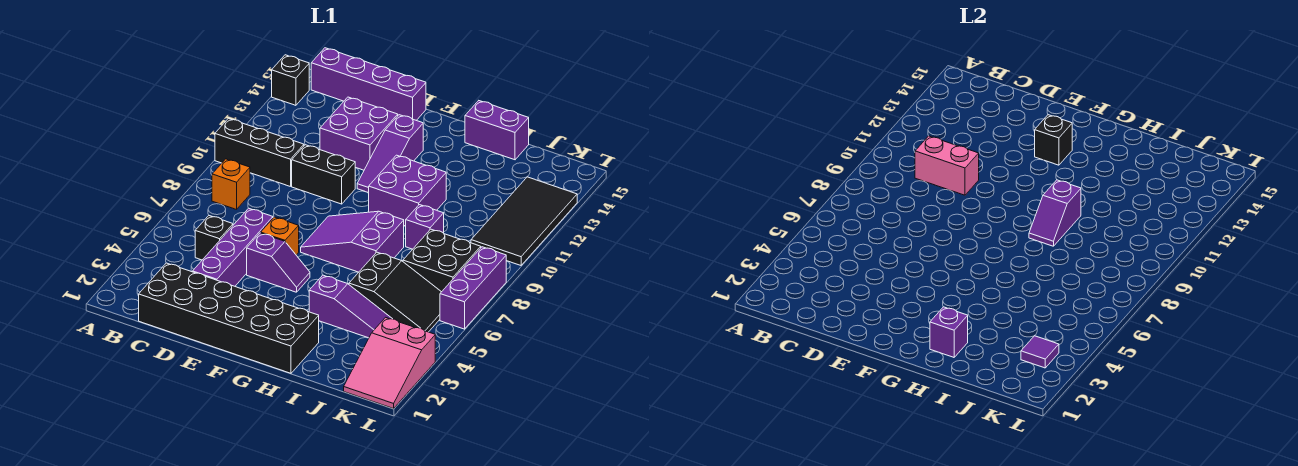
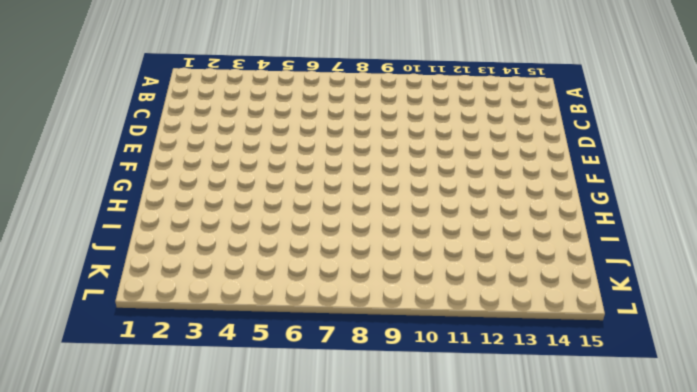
none -> black 1x3 brick [215,118,304,187]
none -> black 1x1 brick [272,55,309,105]
none -> orange 1x1 brick [212,159,250,210]

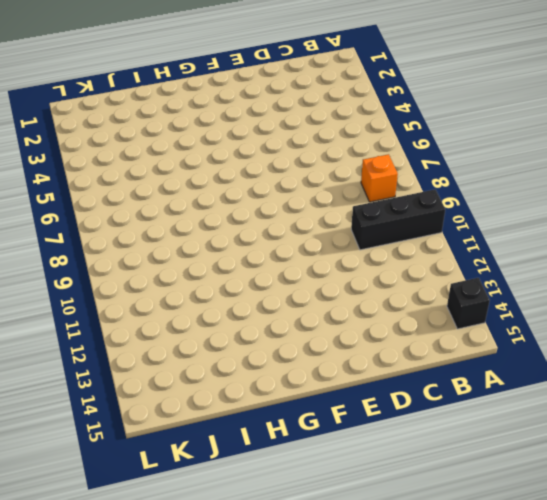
none -> purple 1x4 brick [311,48,426,120]
none -> black 2x6 brick [139,263,319,373]
none -> black 1x1 brick [195,216,233,260]

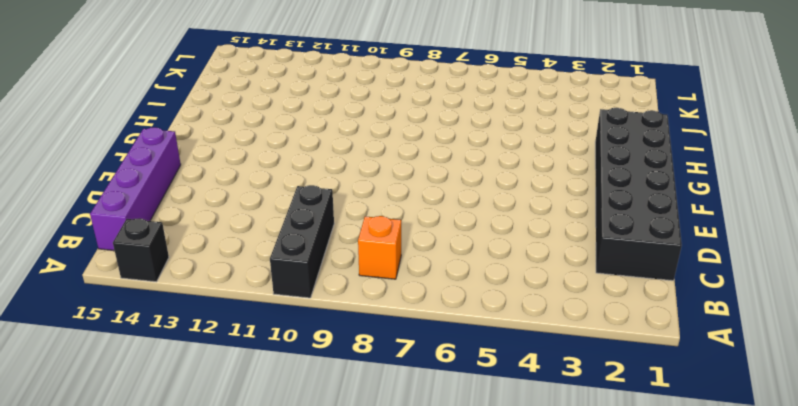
none -> black 1x1 brick [195,216,233,260]
none -> purple 1x4 brick [193,208,273,286]
none -> black 1x2 brick [292,145,355,204]

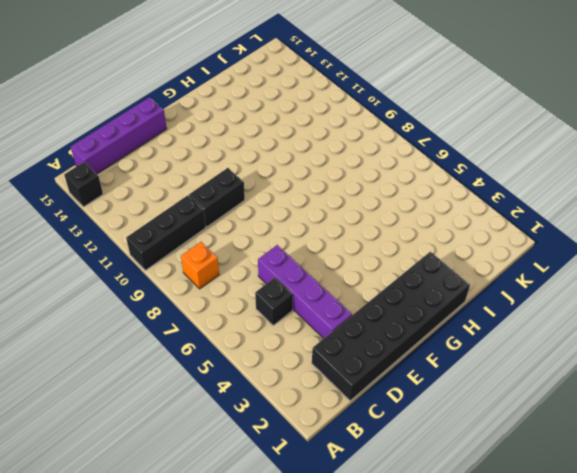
none -> purple 2x2 brick [320,97,398,170]
none -> purple 1x2 slope [247,233,310,292]
none -> orange 1x1 brick [261,217,299,255]

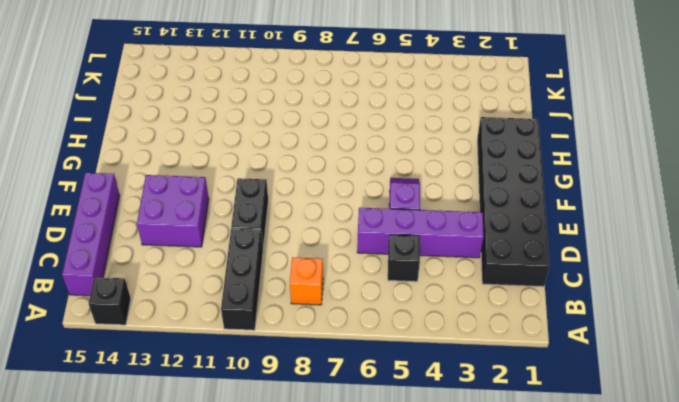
none -> orange 1x1 brick [261,217,299,255]
none -> purple 2x3 slope [301,211,404,272]
none -> purple 1x3 slope [357,115,423,193]

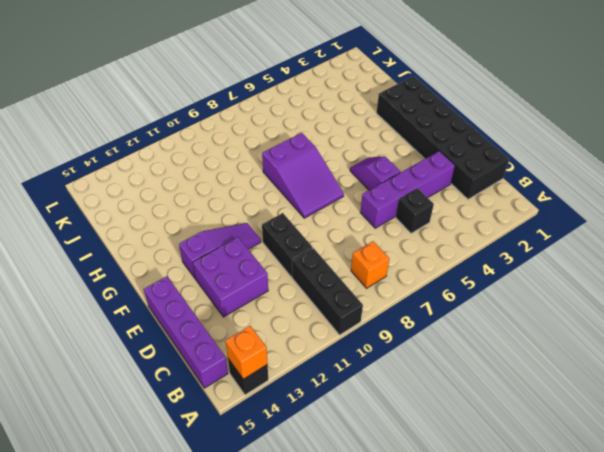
orange 1x1 brick [225,326,267,379] -> orange 1x1 brick moved to [261,217,299,255]
none -> purple 2x2 brick [369,155,446,226]
none -> purple 1x3 slope [309,275,392,338]
none -> purple 1x2 brick [465,101,529,160]

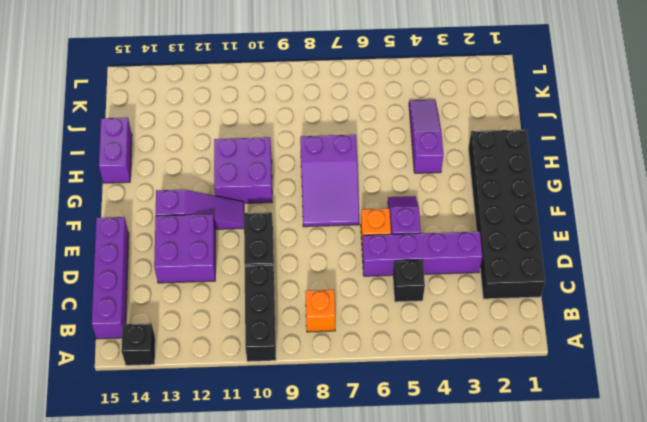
none -> black 2x3 slope [349,252,441,332]
none -> purple 1x1 brick [406,205,444,249]
none -> black 2x2 brick [403,229,481,292]

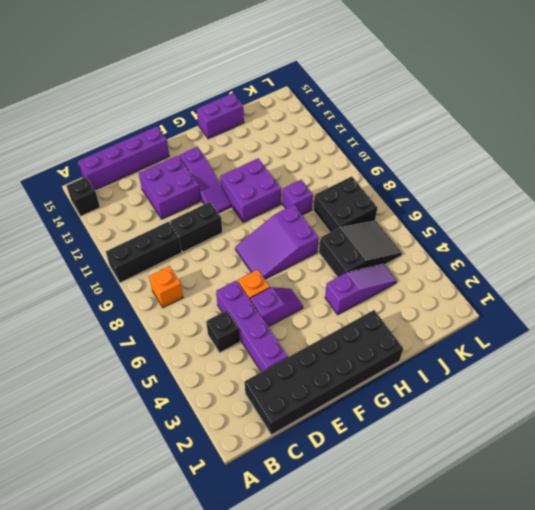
none -> pink 2x3 slope [344,317,435,409]
none -> black 2x4 tile [471,177,577,265]
none -> purple 1x3 brick [440,247,506,329]

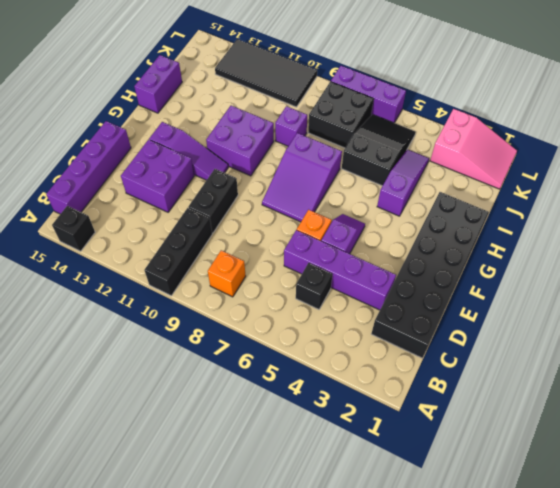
none -> pink 1x2 brick [915,136,979,195]
none -> black 1x1 brick [1035,115,1072,165]
none -> purple 1x1 brick [930,307,968,357]

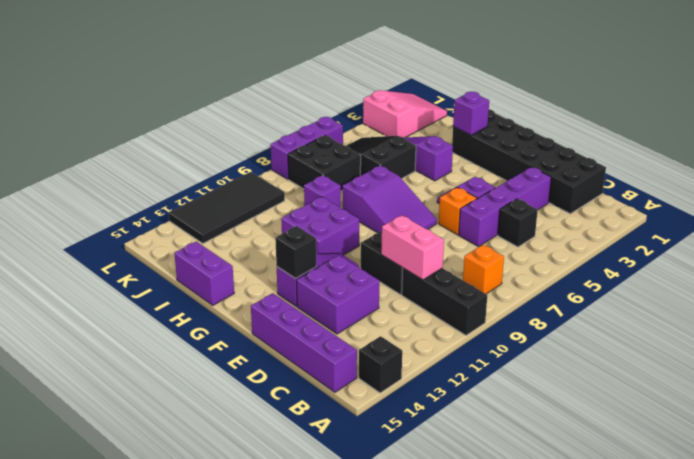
none -> purple 1x2 slope [1029,180,1081,246]
none -> purple 1x1 tile [1021,336,1059,368]

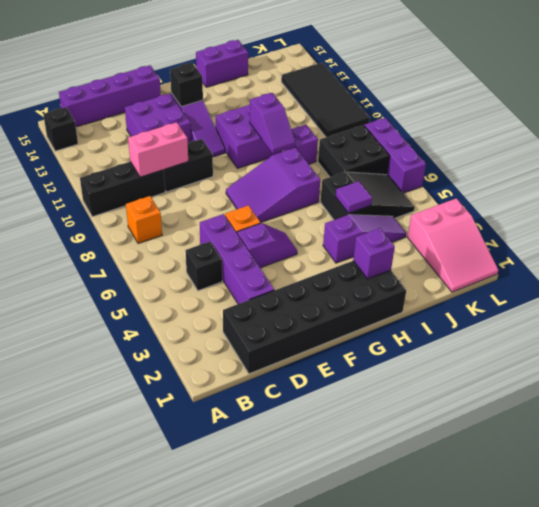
purple 1x1 tile [336,181,372,213] -> purple 1x1 tile moved to [1021,336,1059,368]

